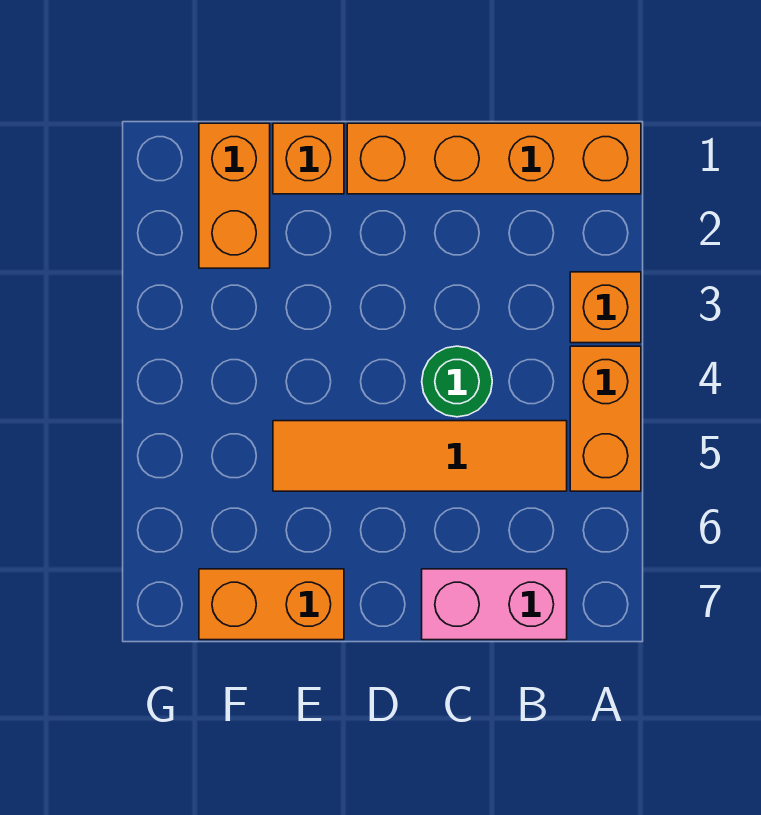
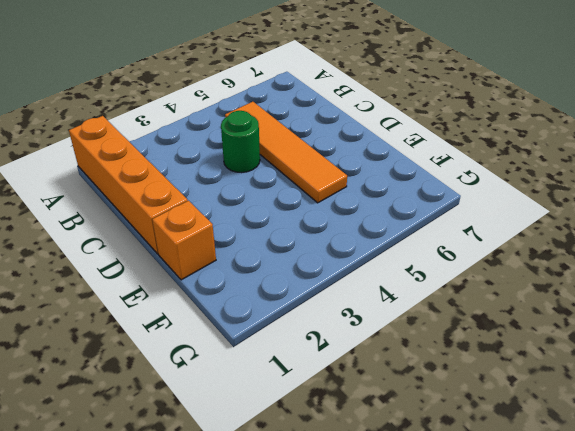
none -> orange 1x1 brick [570,272,641,343]
none -> orange 1x2 brick [570,346,641,491]

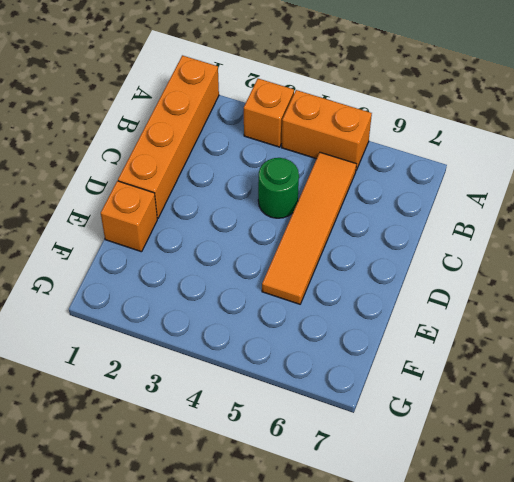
none -> pink 1x2 brick [422,569,567,640]
none -> orange 1x2 brick [199,569,344,640]

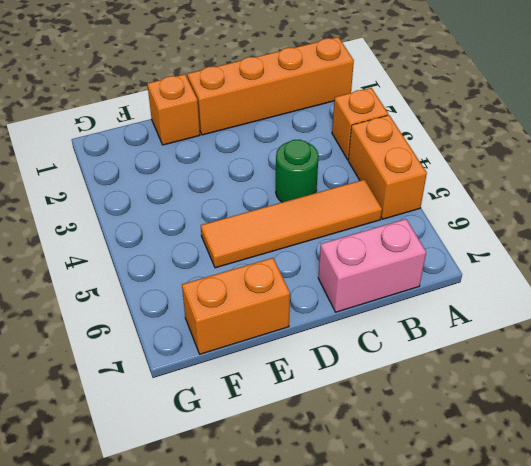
none -> orange 1x2 brick [199,123,270,268]

